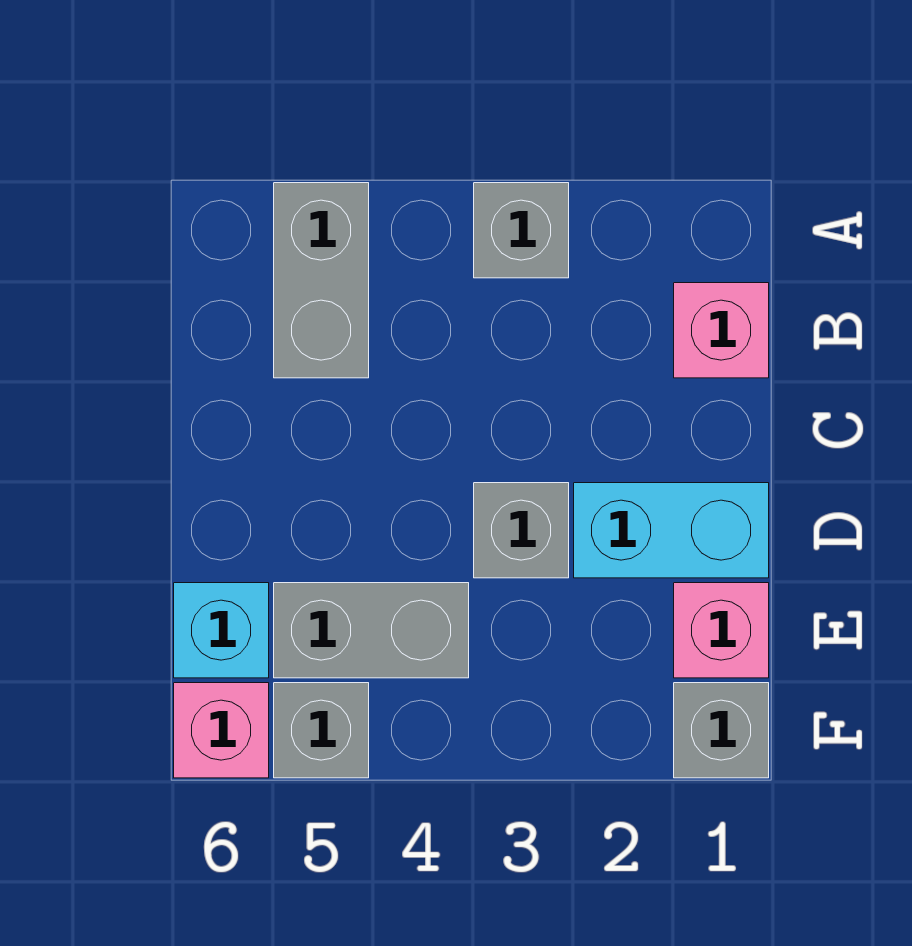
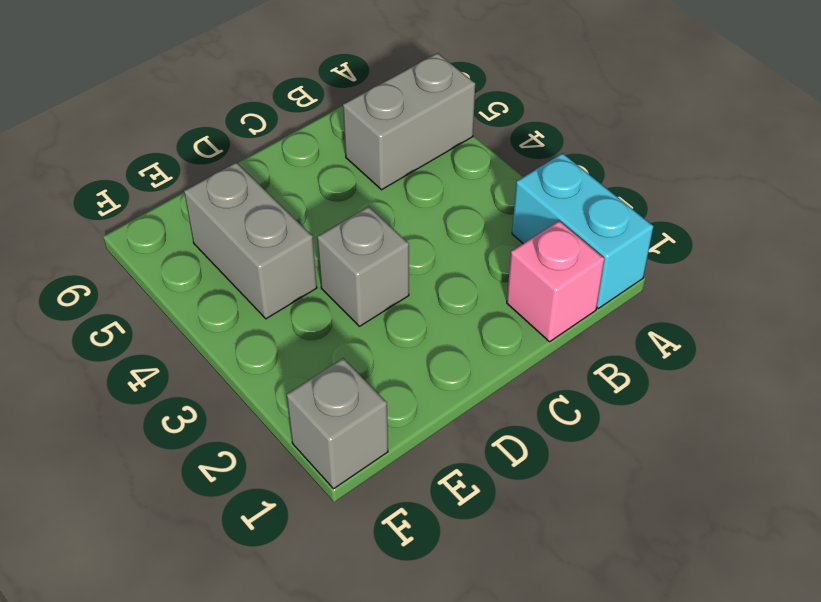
cyan 1x2 brick [512,153,654,308] -> cyan 1x2 brick moved to [574,483,769,578]
none -> grey 1x1 brick [474,183,569,278]
none -> pink 1x1 brick [674,583,769,678]

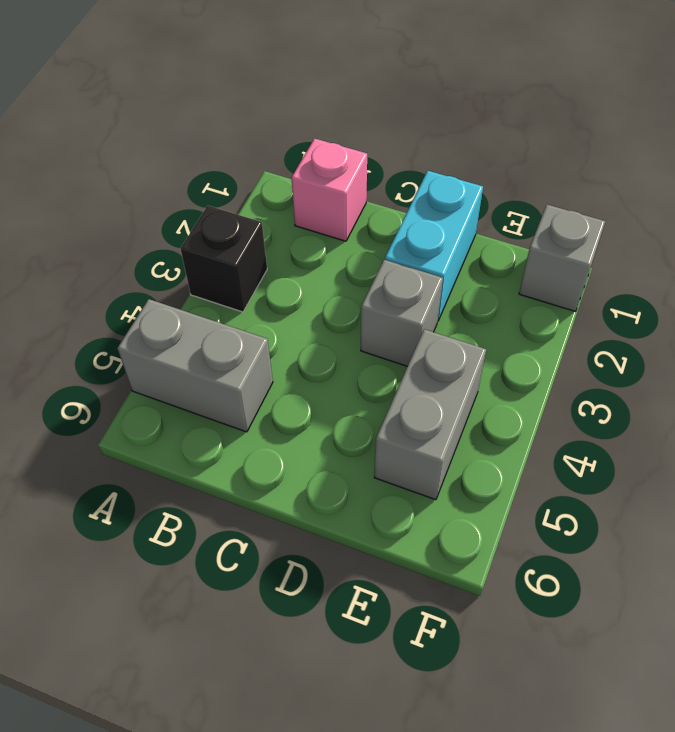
black 1x1 brick [181,206,267,312] -> grey 1x1 brick [474,183,569,278]
none -> pink 1x1 brick [674,583,769,678]
none -> cyan 1x1 brick [174,583,269,678]

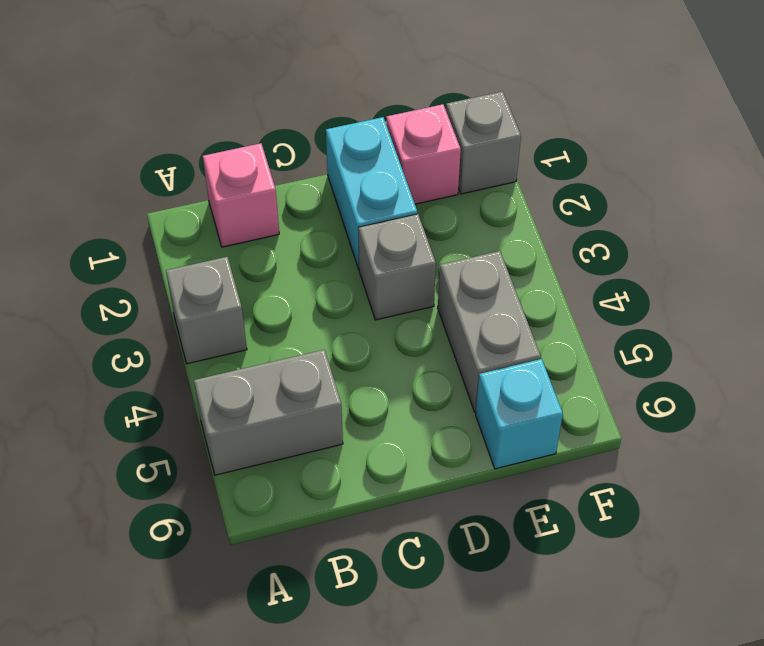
none -> grey 1x1 brick [274,683,369,778]
none -> pink 1x1 brick [174,683,269,778]

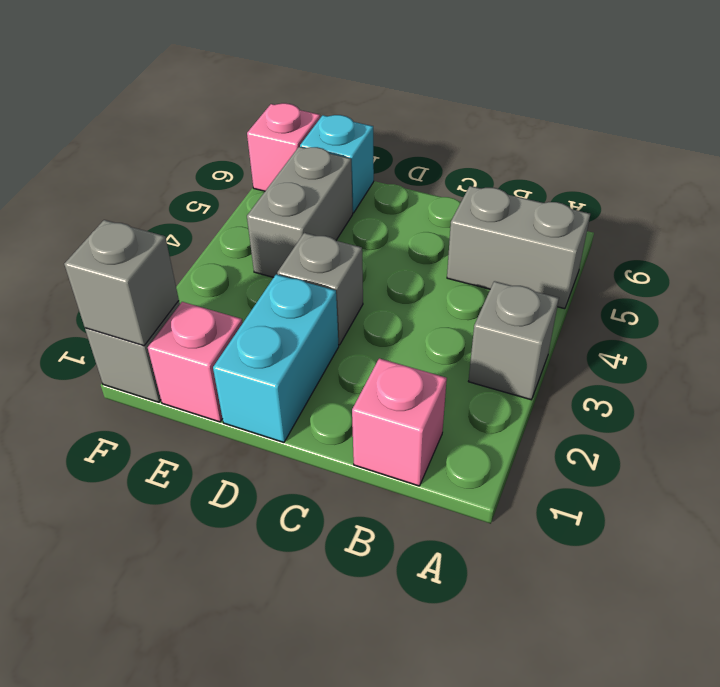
grey 1x1 brick [64,220,179,346] -> grey 1x1 brick moved to [274,683,369,778]

